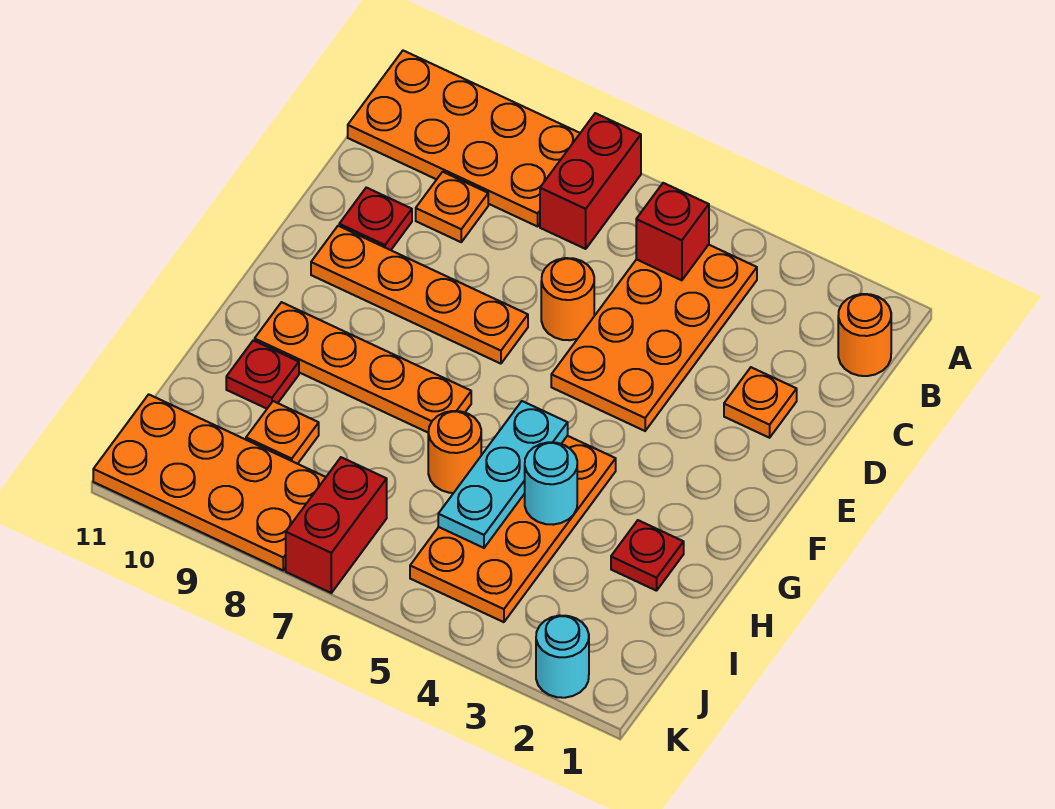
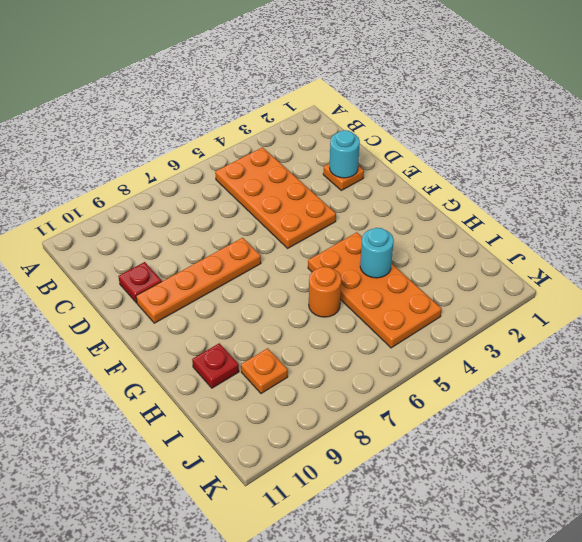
cyan 1x1 round brick [330,130,360,178] -> cyan 1x1 round brick moved to [536,615,589,698]
none -> red 1x2 brick [540,113,641,249]
none -> orange 2x4 plate [348,51,580,226]
none -> orange 1x1 round brick [838,294,891,376]

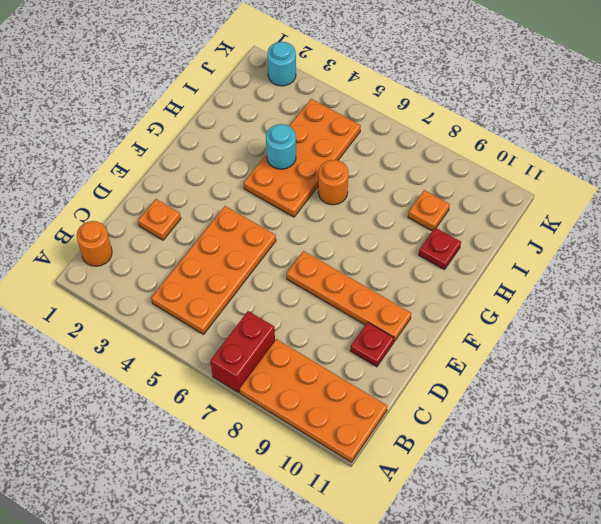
none -> orange 1x1 plate [416,172,488,242]
none -> orange 1x1 round brick [541,258,594,340]
none -> orange 1x4 plate [255,302,471,433]

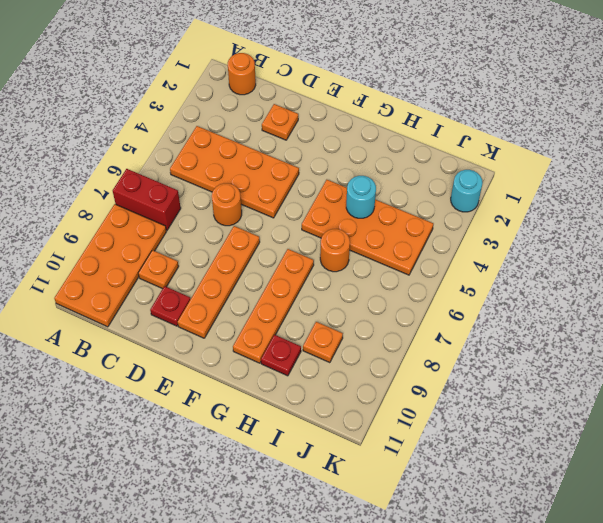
none -> red 1x1 plate [611,520,684,591]
none -> red 1x2 brick [286,457,387,593]
none -> orange 2x4 plate [93,394,326,570]

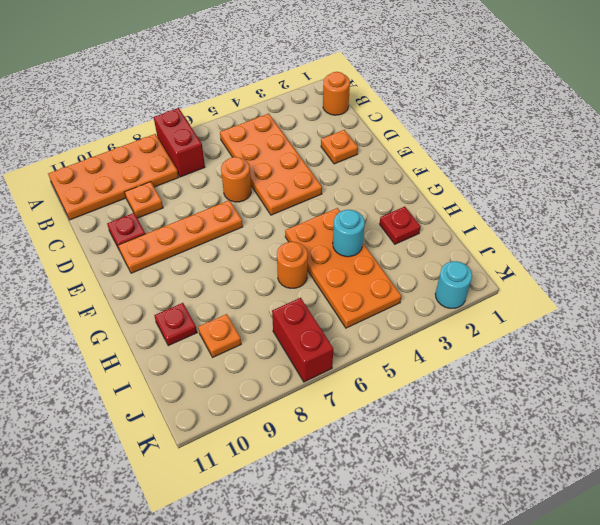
none -> orange 1x4 plate [255,302,471,433]
none -> orange 2x4 plate [93,394,326,570]
none -> red 1x1 brick [636,183,709,280]

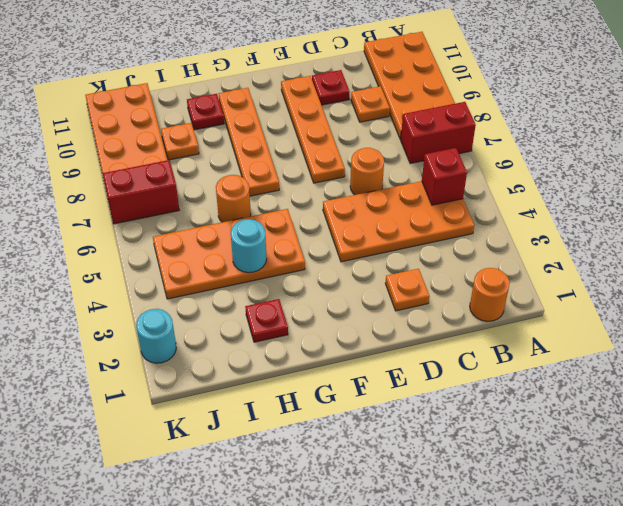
none -> cyan 1x3 plate [438,401,568,548]

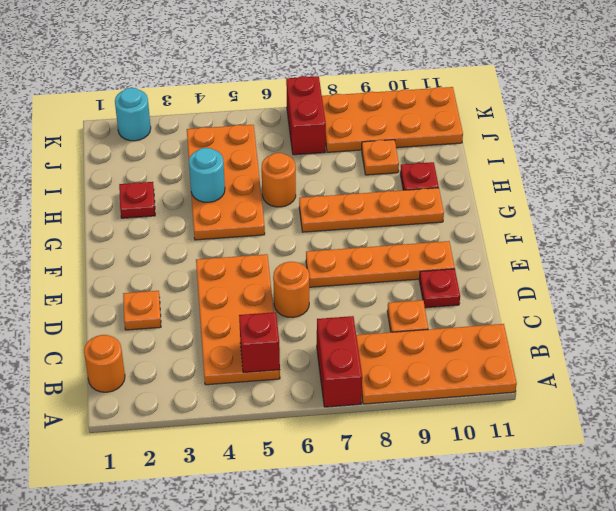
none -> cyan 1x3 plate [438,401,568,548]

